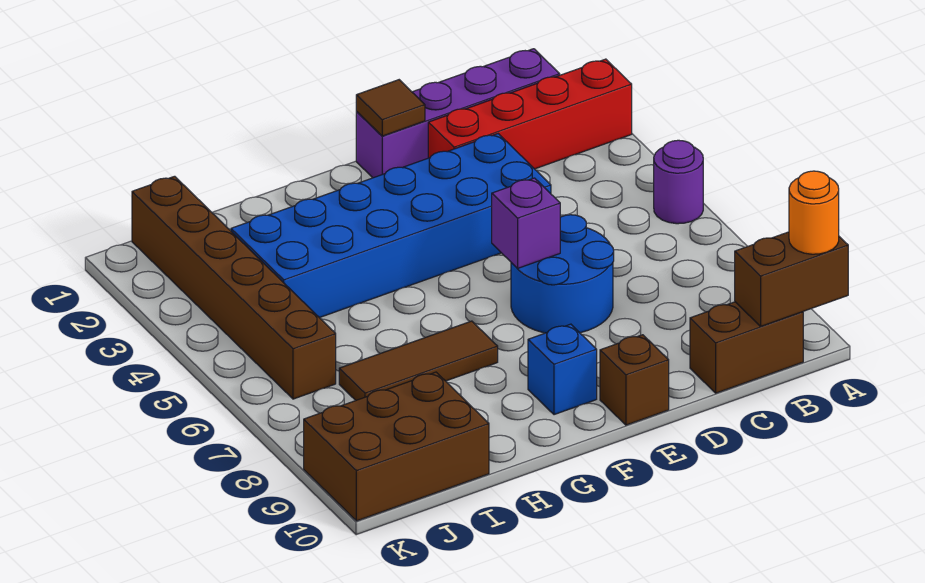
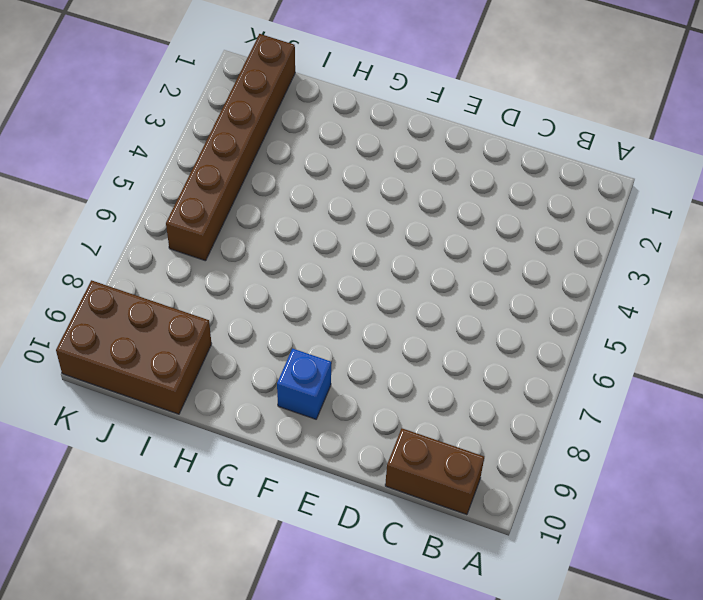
none -> red 1x4 brick [428,59,632,169]
none -> purple 1x1 round brick [654,140,703,224]
none -> purple 1x4 brick [356,49,560,178]

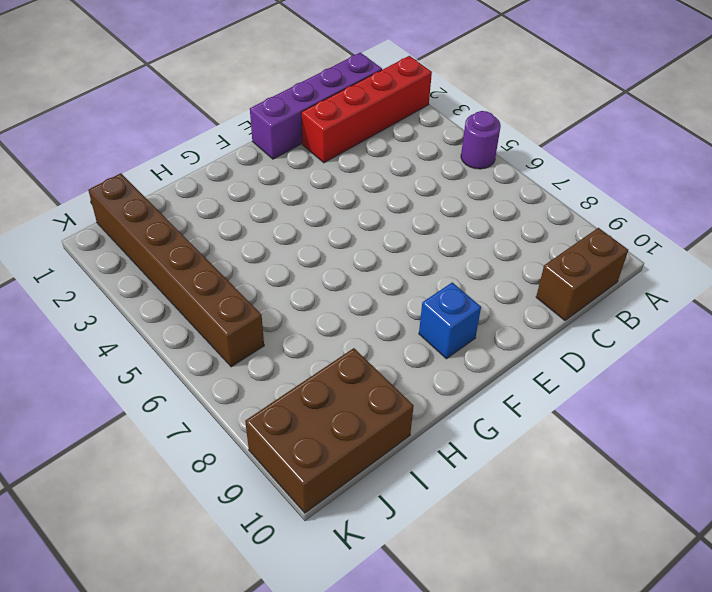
none -> blue 2x6 brick [231,134,551,318]
none -> blue 2x2 round brick [511,215,614,333]
none -> brown 1x1 brick [600,335,669,425]

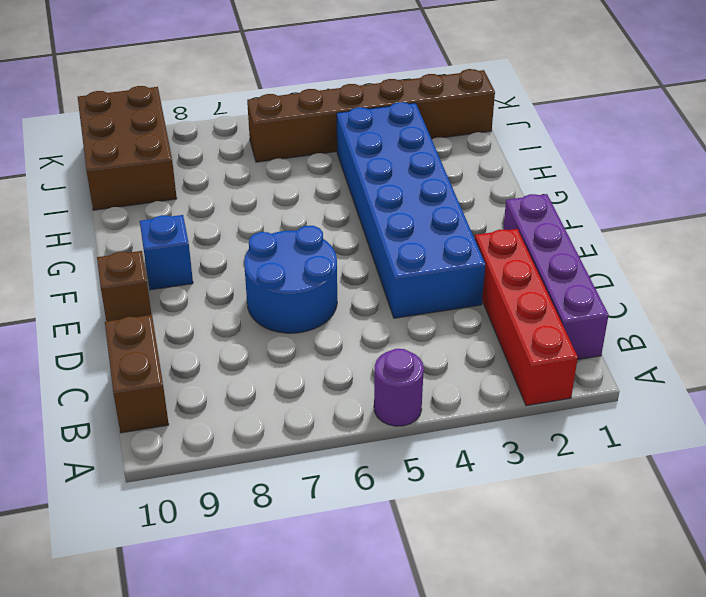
none -> brown 1x3 tile [339,321,498,400]
none -> brown 1x2 brick [735,232,848,326]
none -> brown 1x1 tile [356,80,425,136]

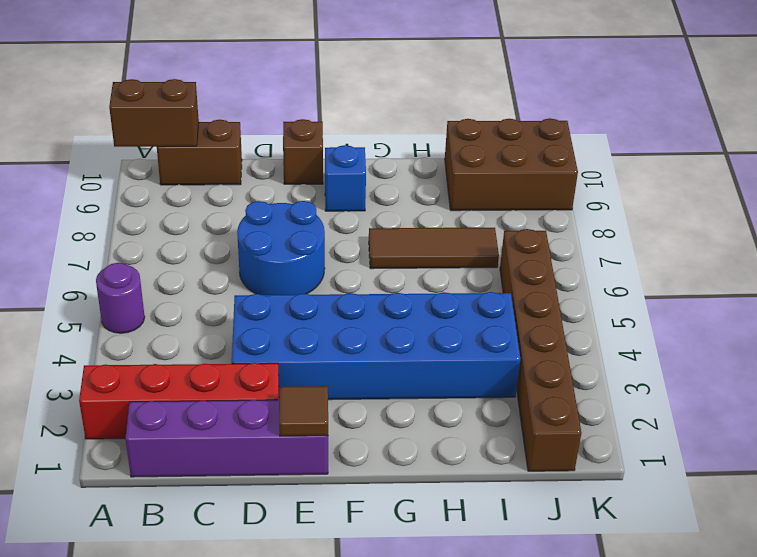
none -> purple 1x1 brick [492,178,560,269]
none -> orange 1x1 round brick [789,171,839,254]

